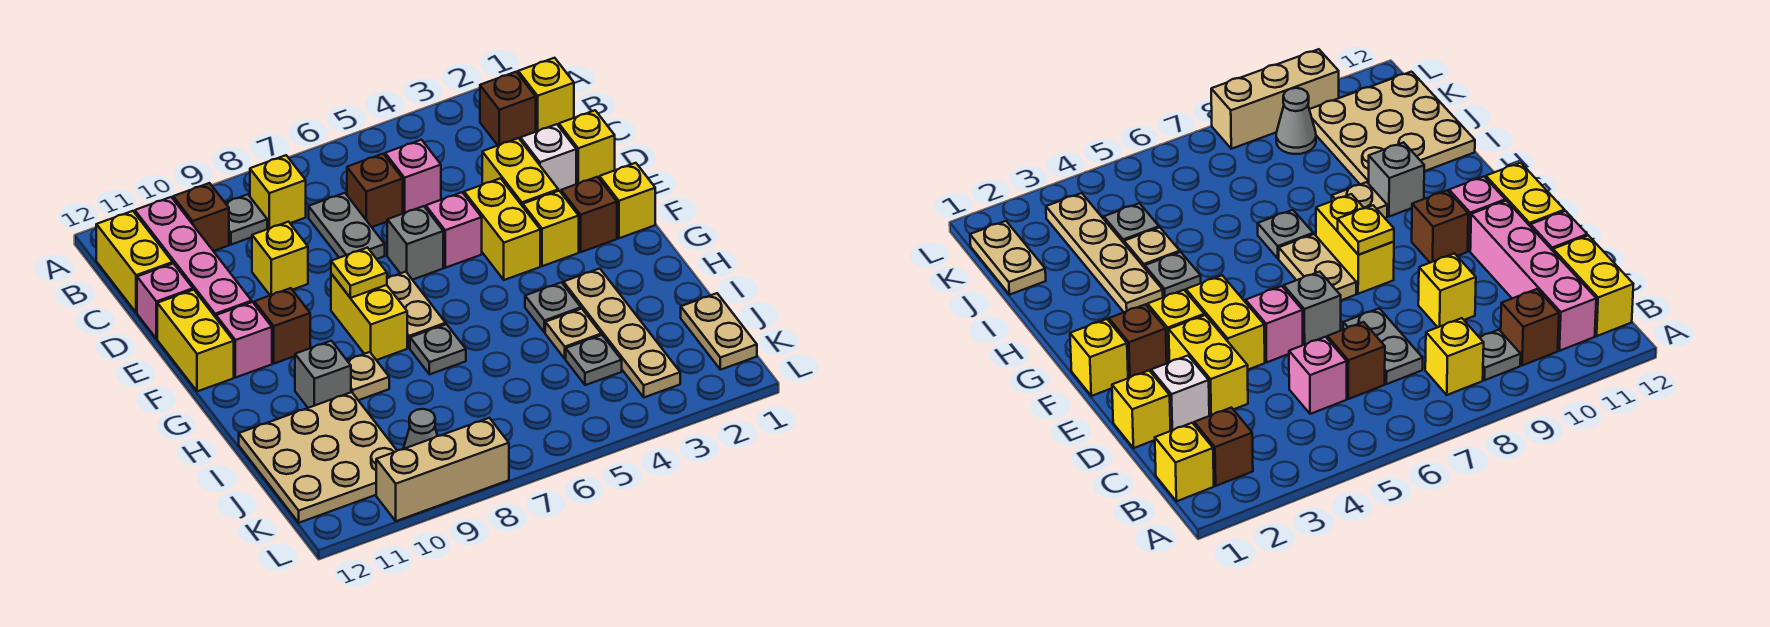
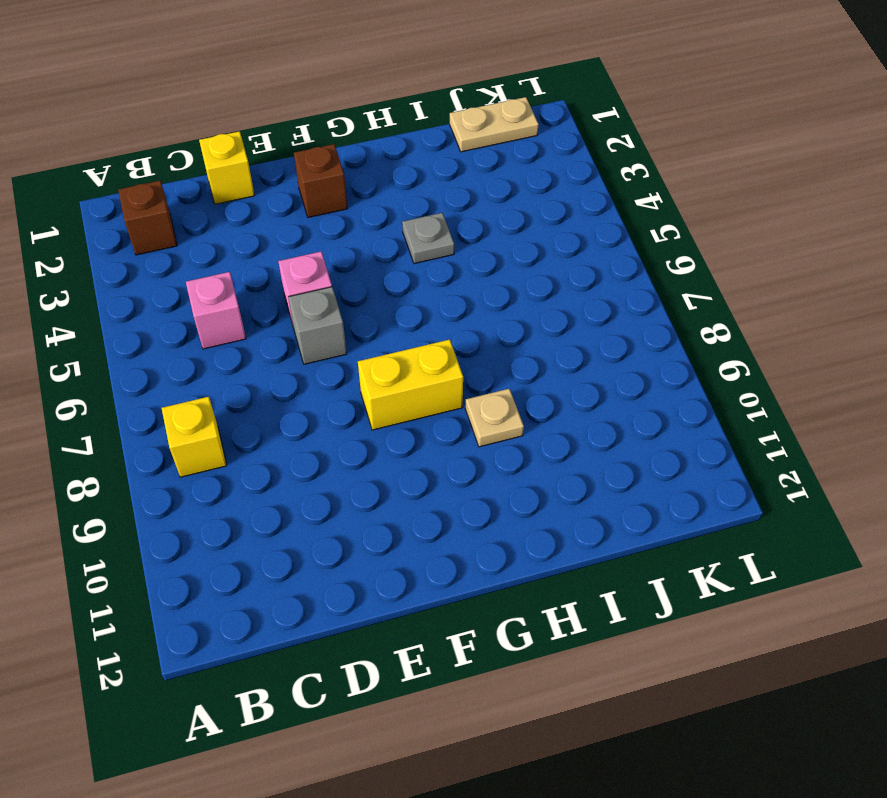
none -> yellow 1x1 brick [518,58,574,132]
none -> grey 1x1 plate [225,194,267,245]
none -> brown 1x1 brick [173,183,229,251]
none -> pink 1x4 brick [135,197,252,317]

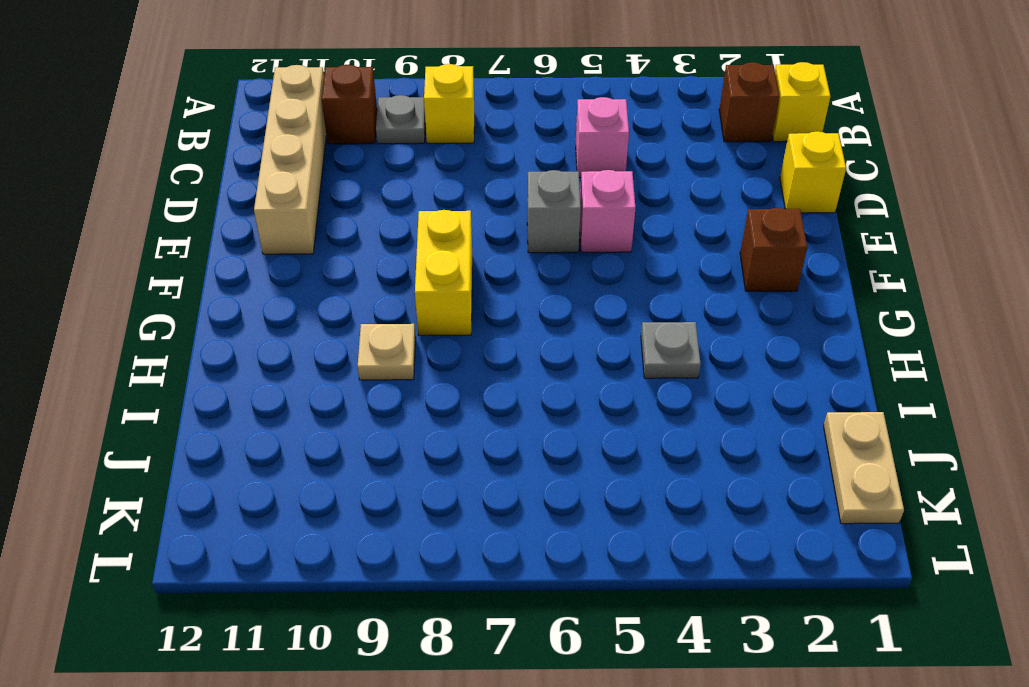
tan 1x4 brick [254,65,326,254] -> pink 1x4 brick [135,197,252,317]
none -> yellow 1x2 brick [96,211,173,313]
none -> brown 1x1 brick [347,154,403,227]
none -> grey 1x2 plate [309,193,385,259]
none -> white 1x1 brick [521,124,576,192]

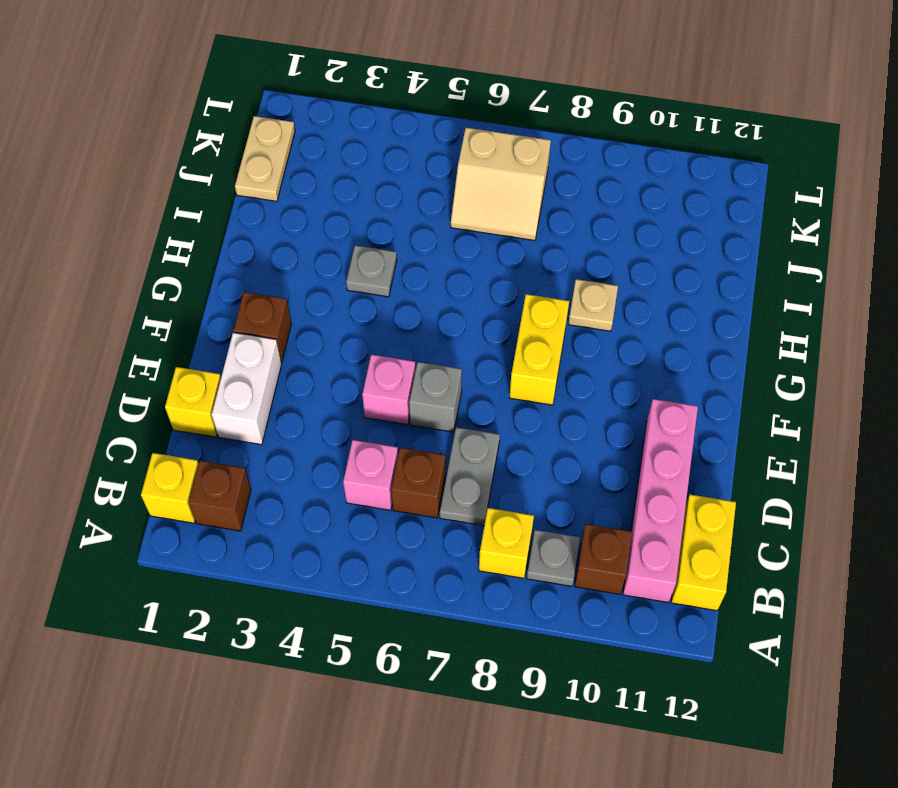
white 1x2 brick [212,333,282,445] -> white 1x1 brick [521,124,576,192]
tan 2x2 slope [451,128,551,241] -> none
none -> yellow 1x2 brick [482,138,558,206]
none -> yellow 1x1 brick [252,222,308,295]
none -> pink 1x1 brick [137,263,193,339]
none -> yellow 1x2 brick [464,178,540,280]

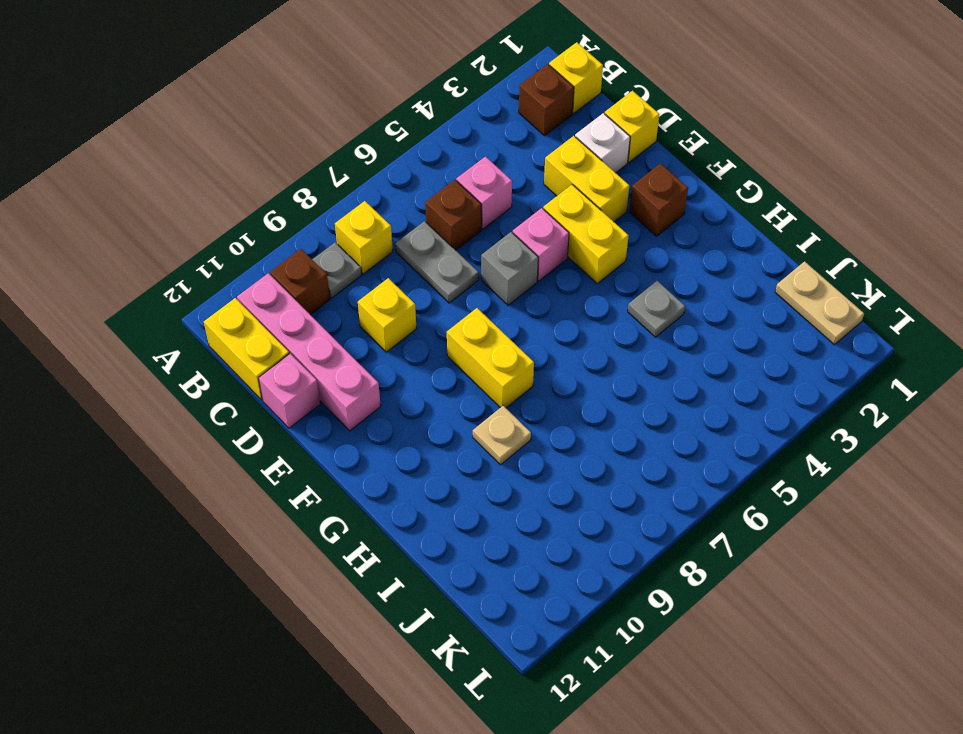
none -> yellow 1x2 brick [157,290,234,391]
none -> yellow 1x1 brick [600,163,655,238]
none -> yellow 1x1 brick [523,191,579,266]
none -> tan 1x2 plate [387,272,446,348]

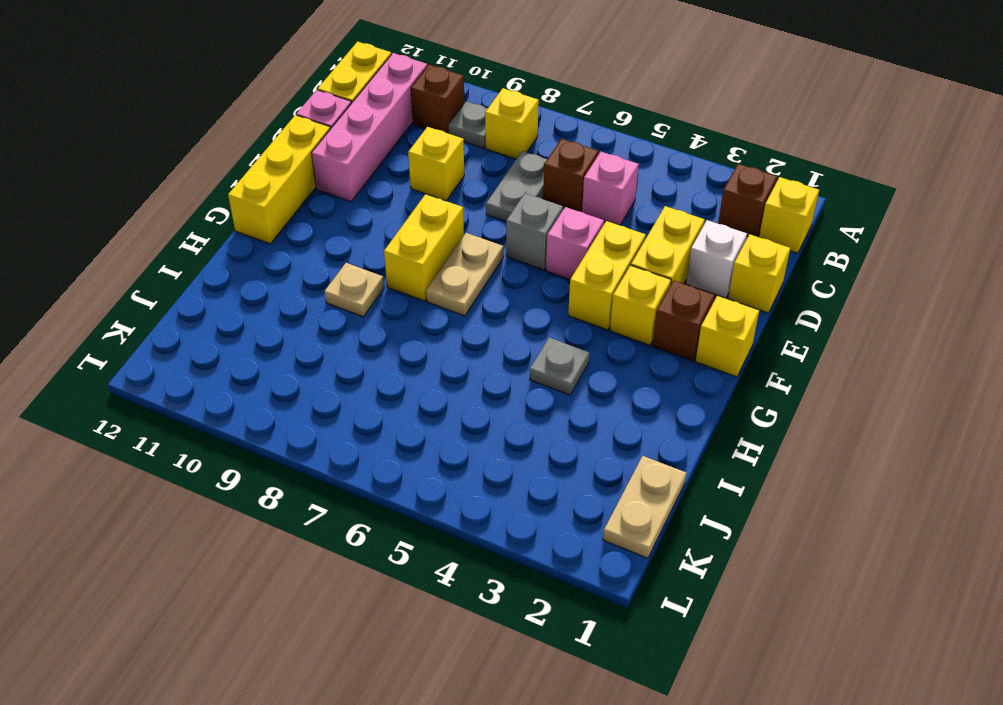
yellow 1x3 brick [228,115,330,244] -> yellow 1x2 brick [157,290,234,391]
none -> brown 1x1 brick [254,288,310,364]
none -> pink 1x1 brick [216,302,272,378]
none -> tan 1x4 plate [563,269,680,397]
none -> grey 1x1 plate [410,324,466,374]

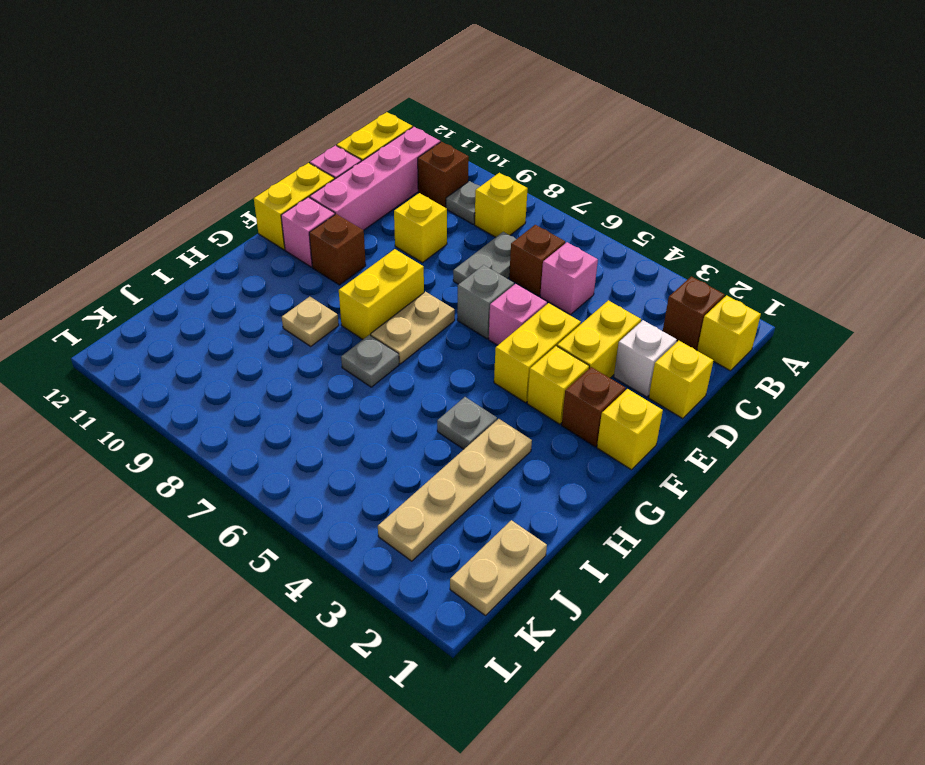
none -> grey 1x1 brick [295,341,351,408]
none -> tan 1x1 plate [545,309,601,359]
none -> tan 3x3 plate [239,392,397,523]
none -> grey 1x1 plate [566,335,622,385]

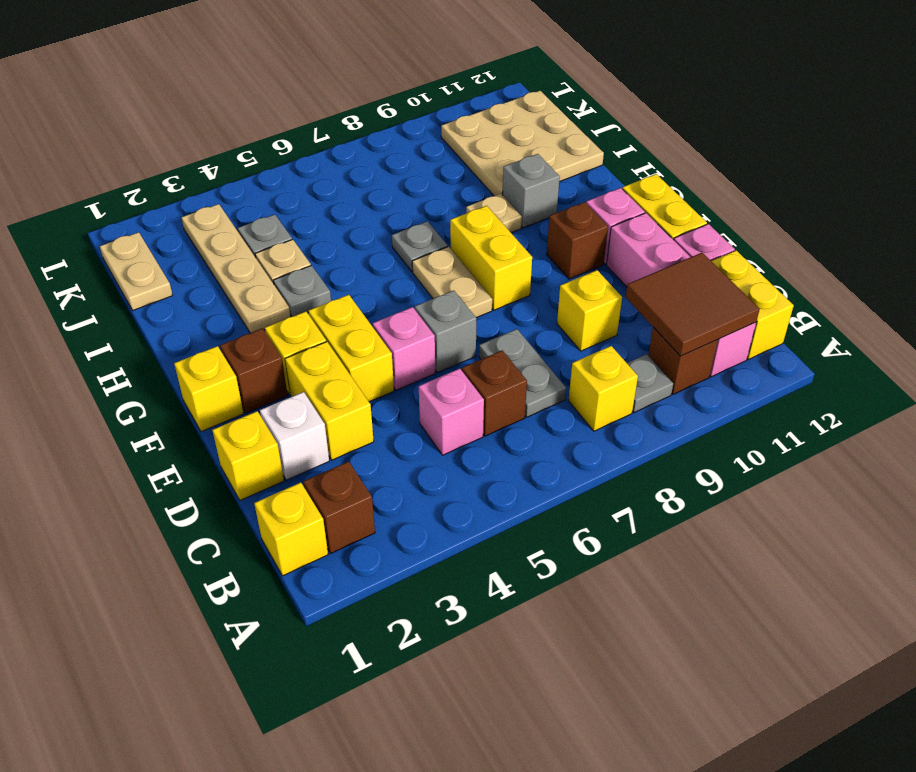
brown 2x2 tile [626,253,760,356] -> none
none -> grey 1x1 cone [403,409,437,449]
none -> tan 1x3 brick [376,418,509,521]
none -> yellow 1x1 plate [331,248,387,298]

